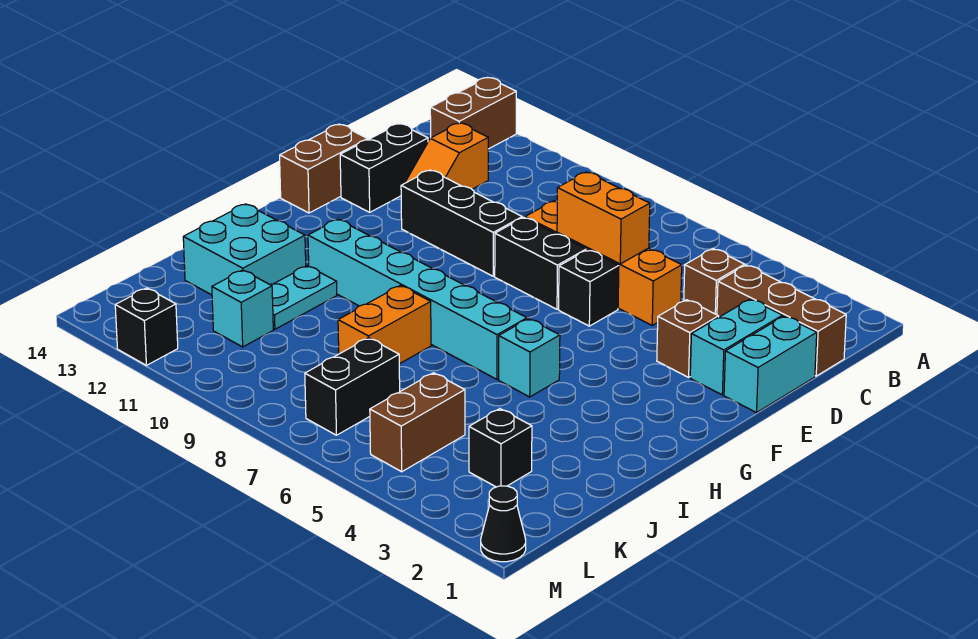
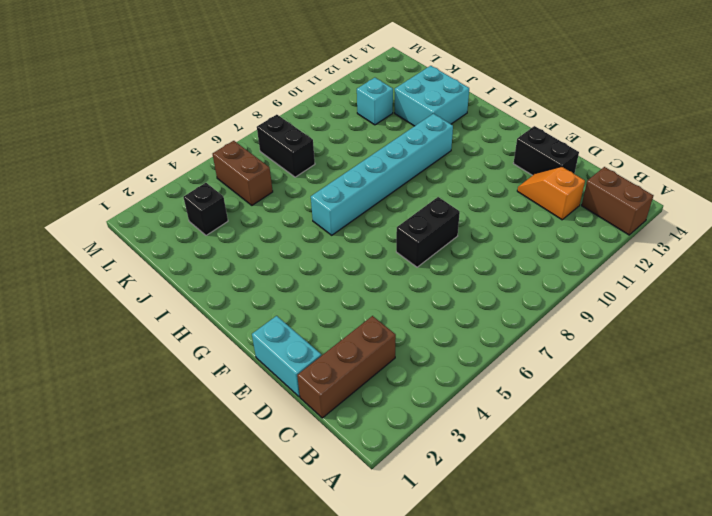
none -> brown 1x1 brick [684,249,745,315]
none -> cyan 1x2 brick [690,299,782,395]
none -> orange 1x4 brick [525,201,682,325]

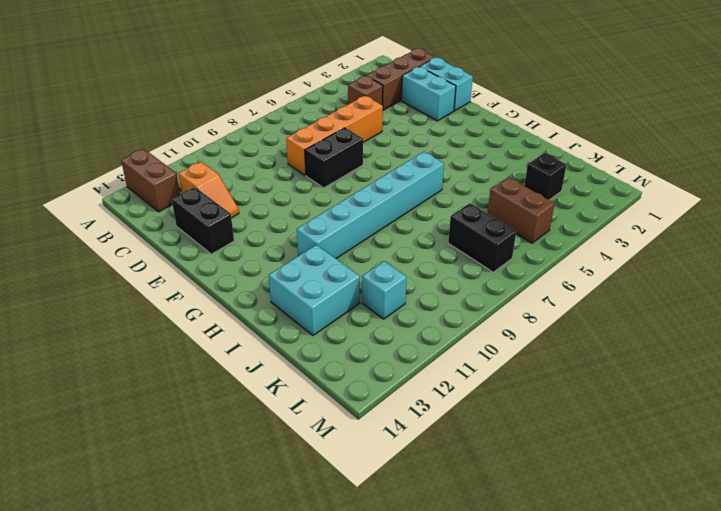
none -> brown 1x1 brick [657,300,719,377]
none -> black 1x1 brick [559,250,619,326]
none -> black 1x3 brick [401,170,522,276]

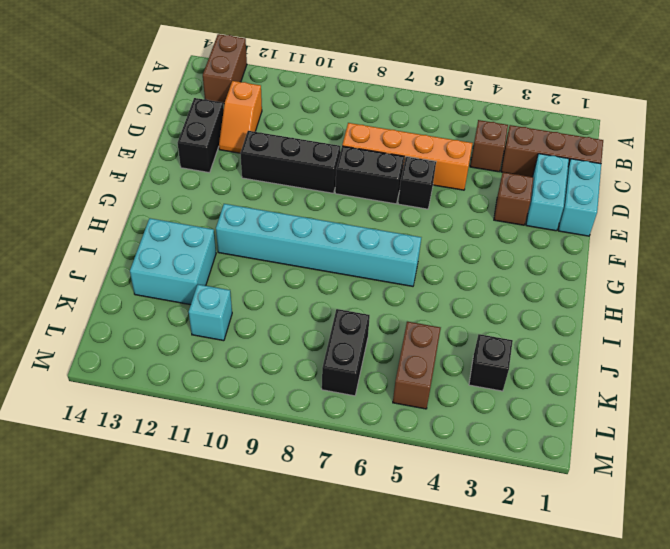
none -> brown 1x2 brick [280,124,368,213]
none -> cyan 1x1 brick [499,319,560,397]
none -> orange 1x2 brick [338,285,431,364]

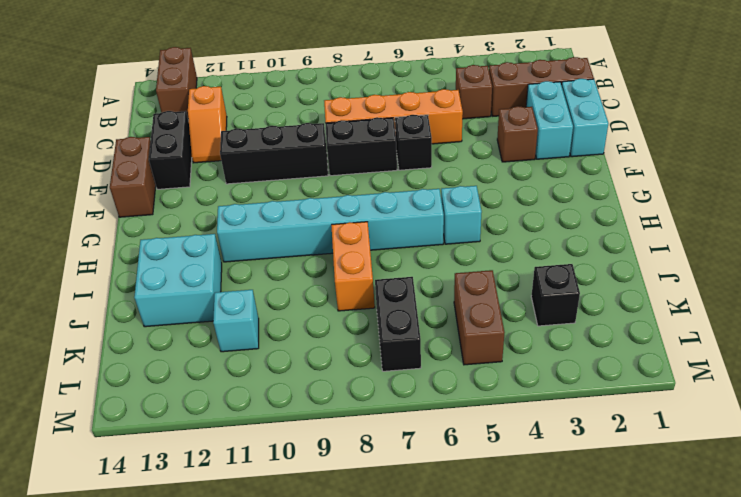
none -> cyan 1x2 plate [270,266,337,329]
none -> black 1x1 cone [481,486,526,562]
none -> black 1x1 brick [115,288,178,365]

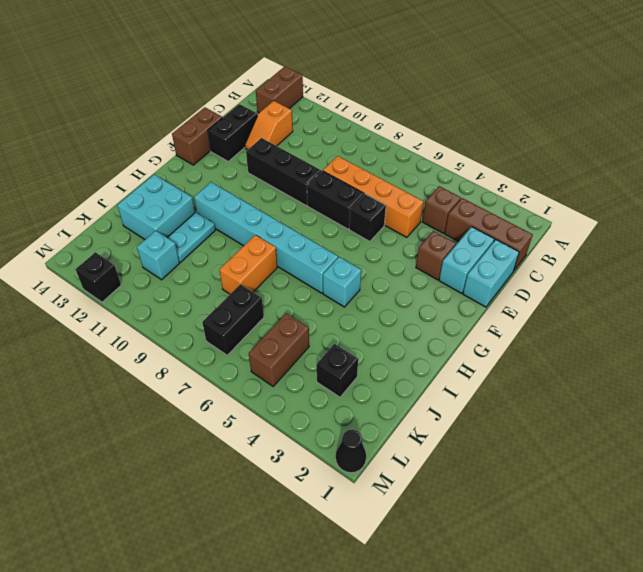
none -> orange 1x2 brick [557,172,650,264]

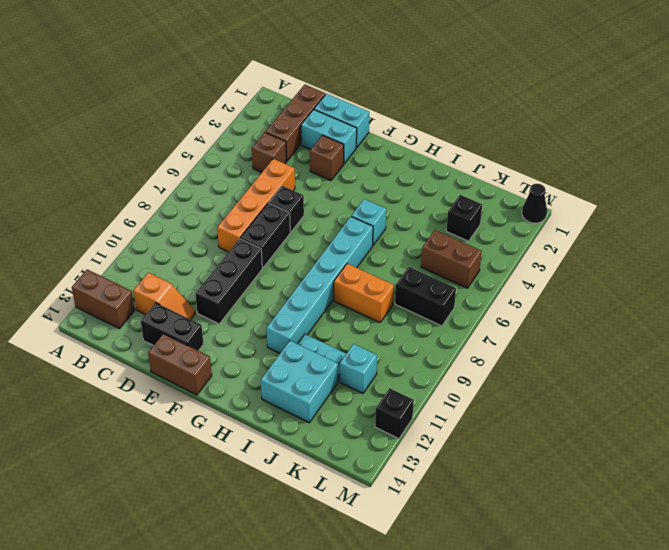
none -> orange 1x2 brick [557,172,650,264]

